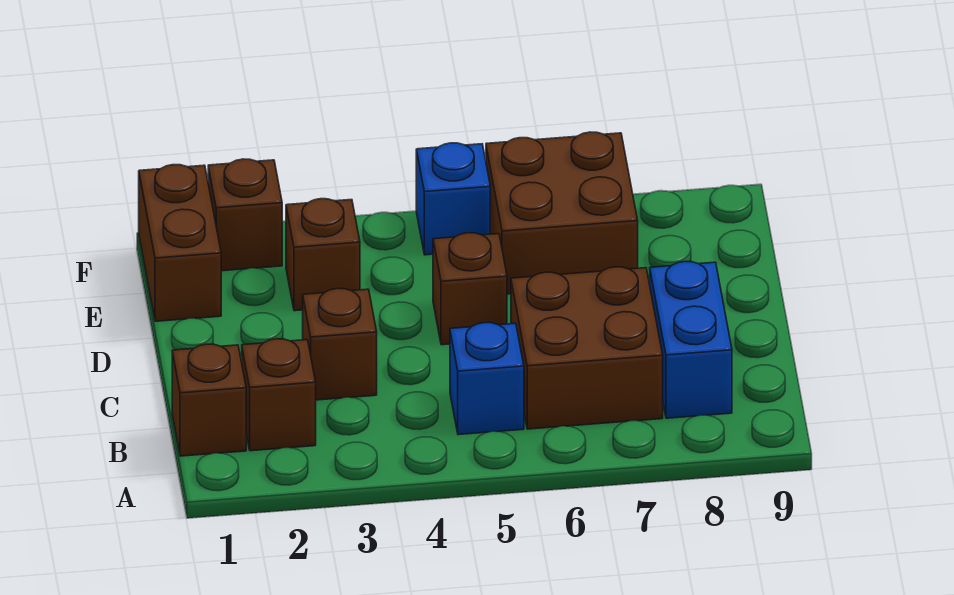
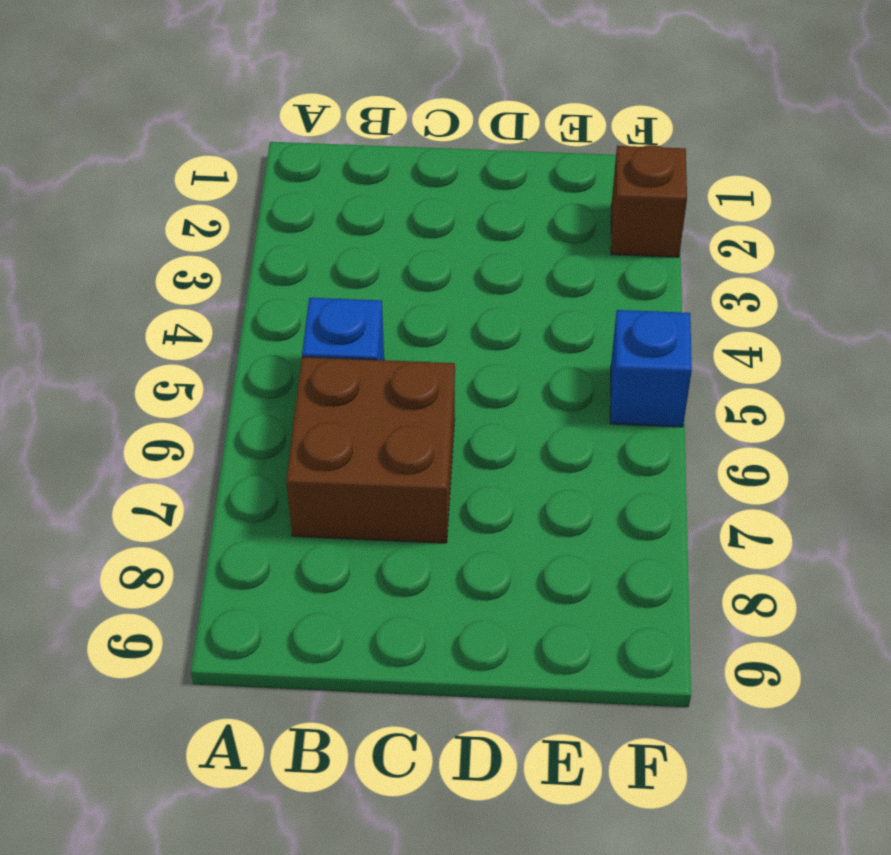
none -> brown 1x1 brick [172,344,246,456]
none -> brown 1x1 brick [242,339,316,451]
none -> blue 1x2 brick [650,261,732,418]

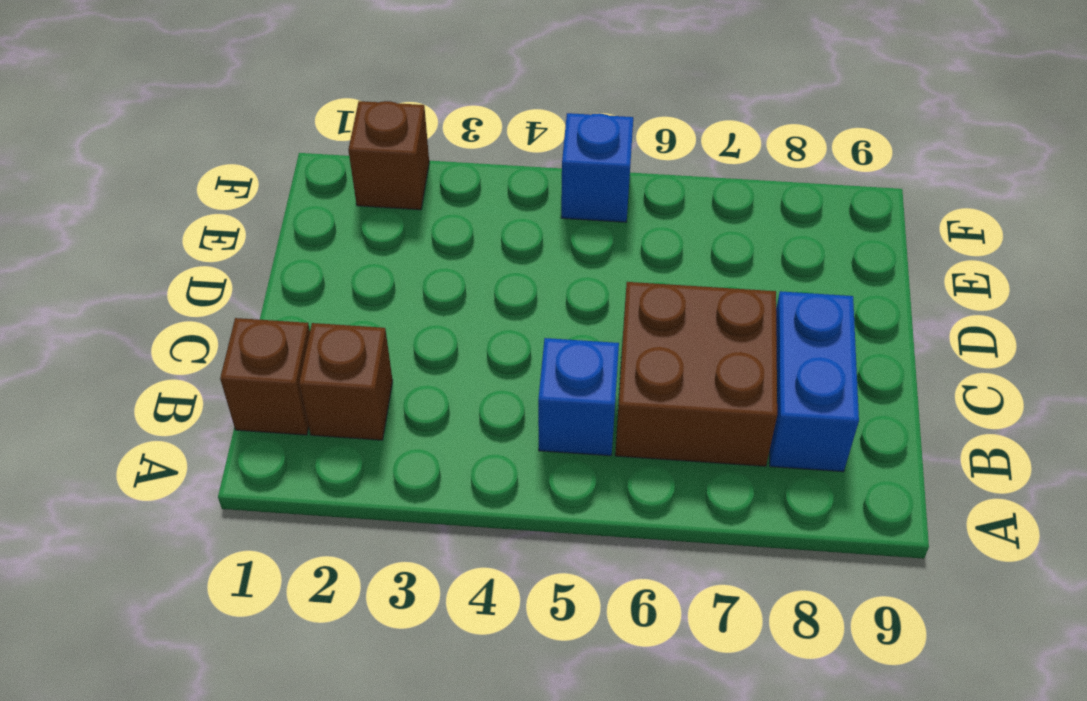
none -> brown 1x1 brick [303,288,377,400]
none -> brown 1x1 brick [433,233,507,345]
none -> brown 1x2 brick [139,165,221,321]

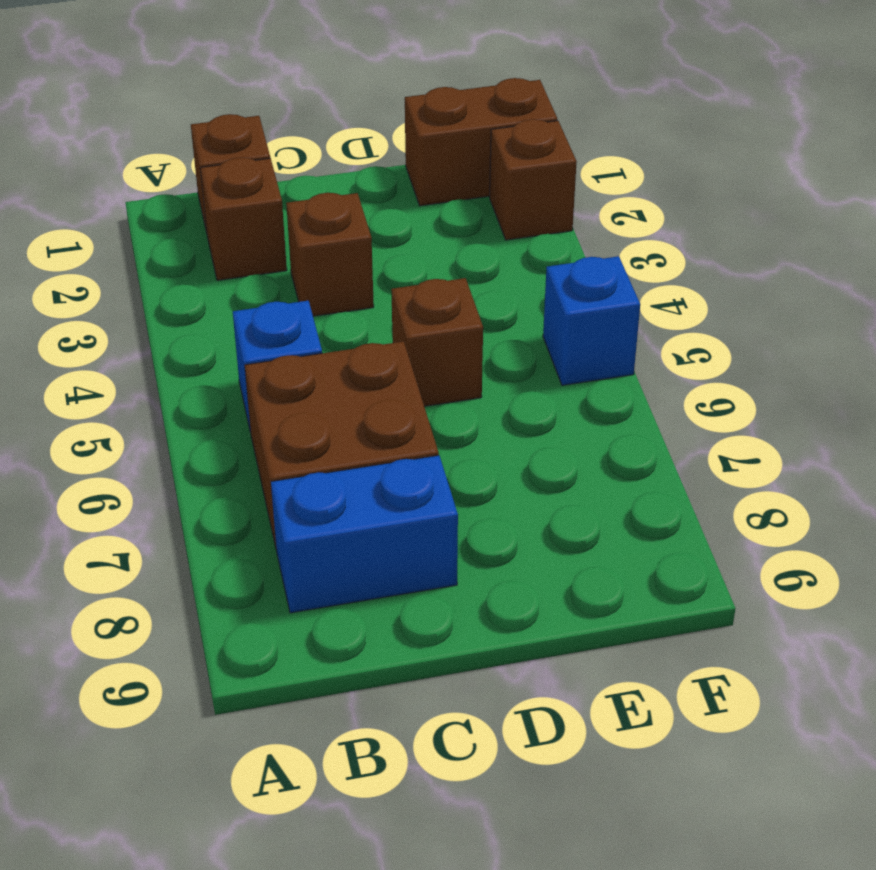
none -> brown 1x1 brick [286,199,360,311]
none -> brown 2x2 brick [486,132,638,294]

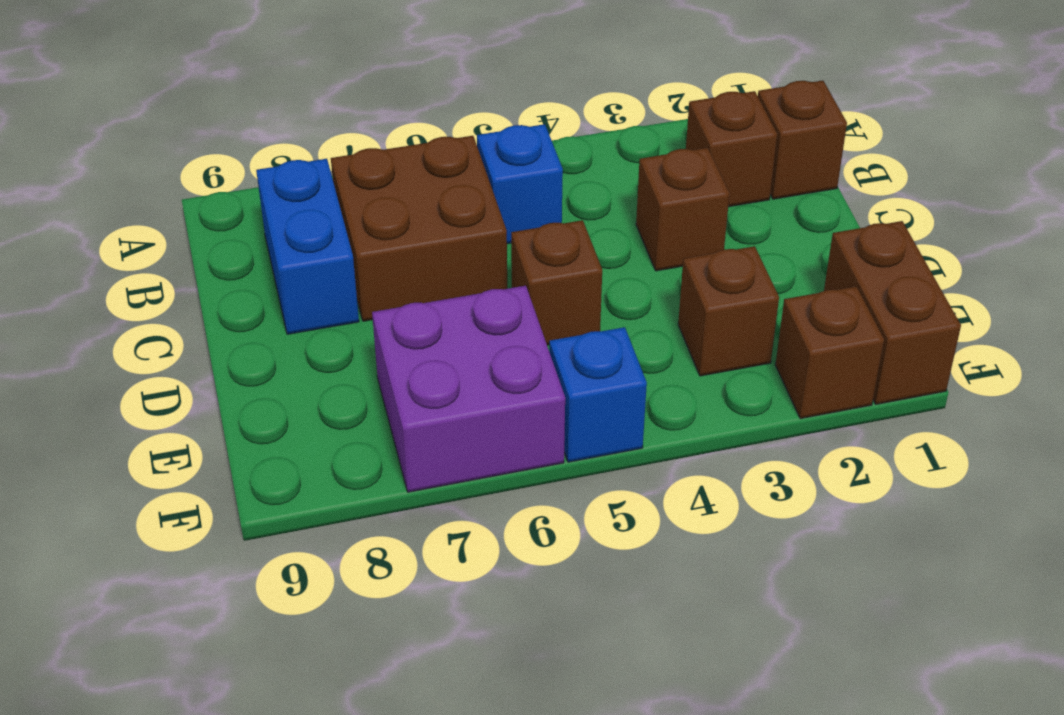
purple 2x2 brick [372,286,565,492] -> brown 2x2 brick [486,132,638,294]

